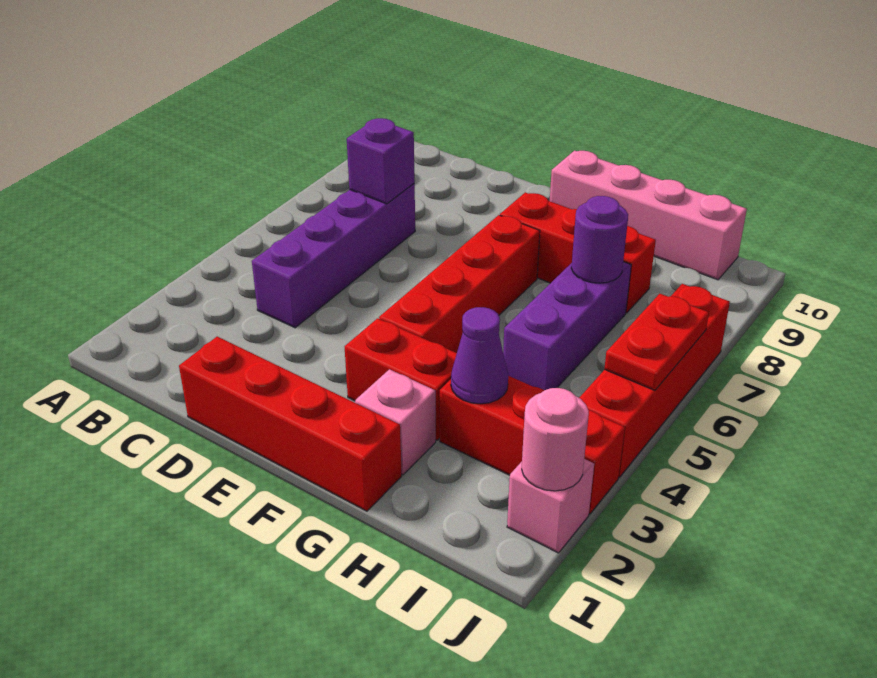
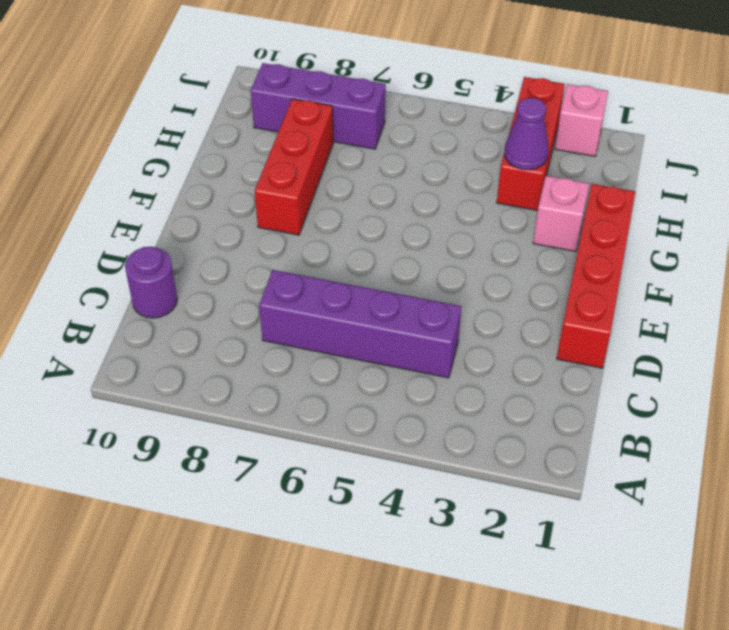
purple 1x1 round brick [125,247,177,318] -> purple 1x1 round brick moved to [571,196,628,283]
purple 1x3 brick [251,63,386,149] -> purple 1x3 brick moved to [503,262,631,390]
none -> red 1x2 brick [345,318,457,440]
none -> red 1x4 brick [379,215,540,353]
none -> pink 1x4 brick [550,151,747,280]

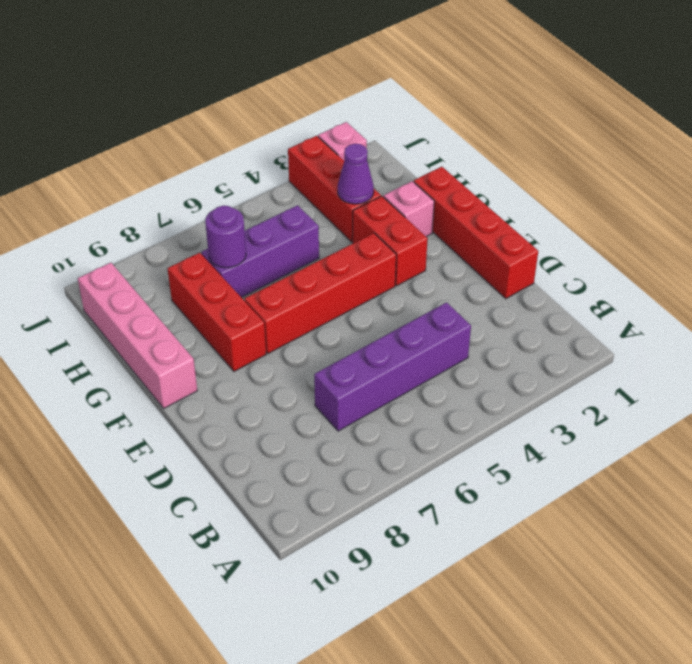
none -> red 1x4 brick [579,284,730,477]
none -> purple 1x1 brick [347,118,415,204]
none -> pink 1x1 round brick [522,388,589,491]

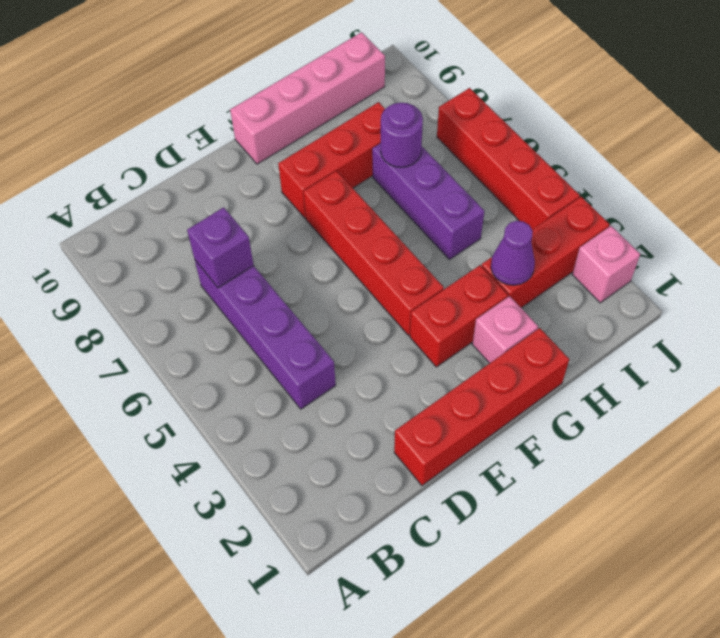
none -> pink 1x1 round brick [522,388,589,491]
none -> red 1x2 plate [604,294,709,390]

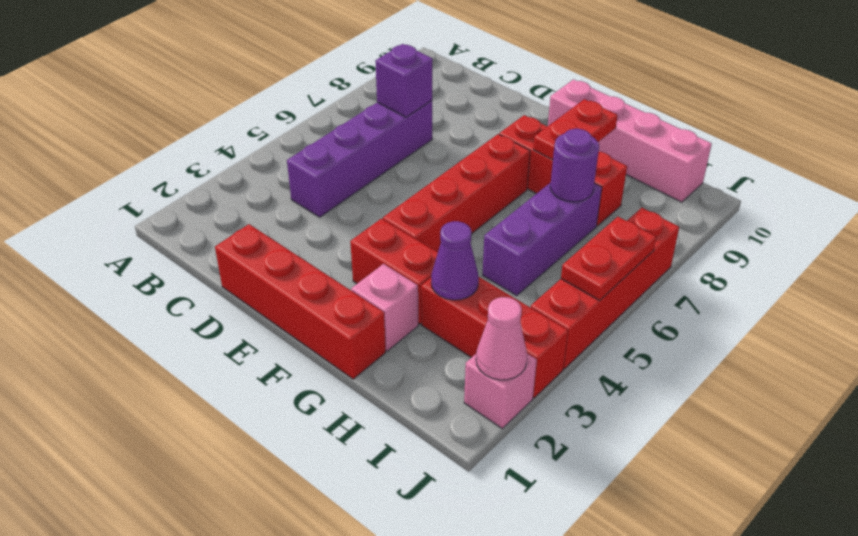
red 1x2 plate [533,99,618,160] -> none
pink 1x1 cone [476,297,527,380] -> pink 1x1 round brick [522,388,589,491]

